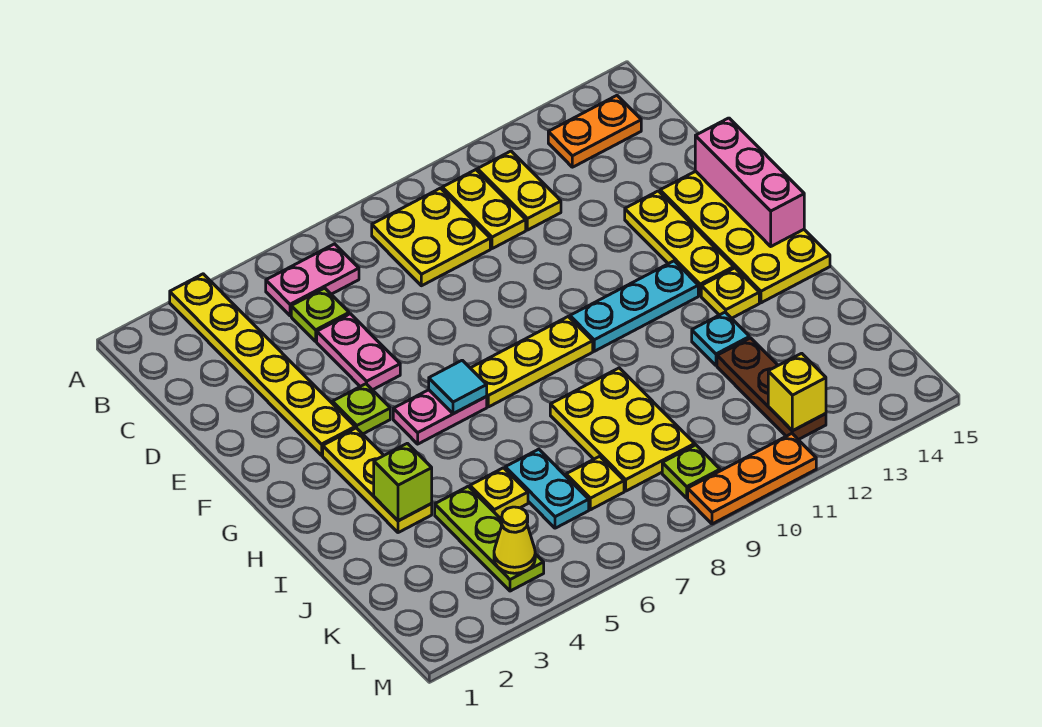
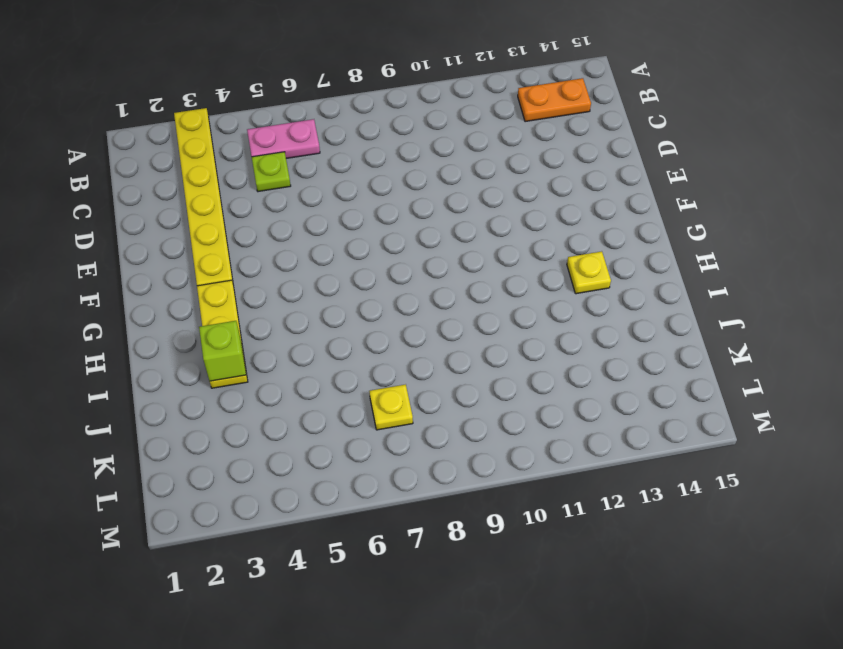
none -> yellow 2x2 plate [372,188,490,286]
none -> yellow 1x2 plate [442,170,526,249]
none -> yellow 1x2 plate [478,151,561,230]
none -> pink 1x2 plate [317,314,400,390]

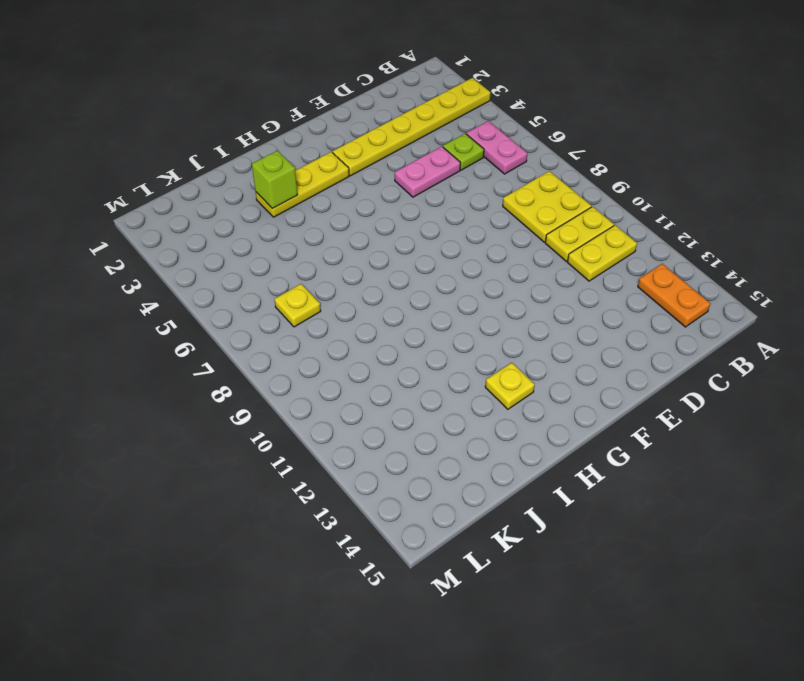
none -> yellow 1x3 plate [625,191,734,296]
none -> yellow 2x4 plate [660,171,830,303]
none -> lime 1x1 plate [333,384,390,434]
none -> pink 1x2 plate [393,390,487,444]

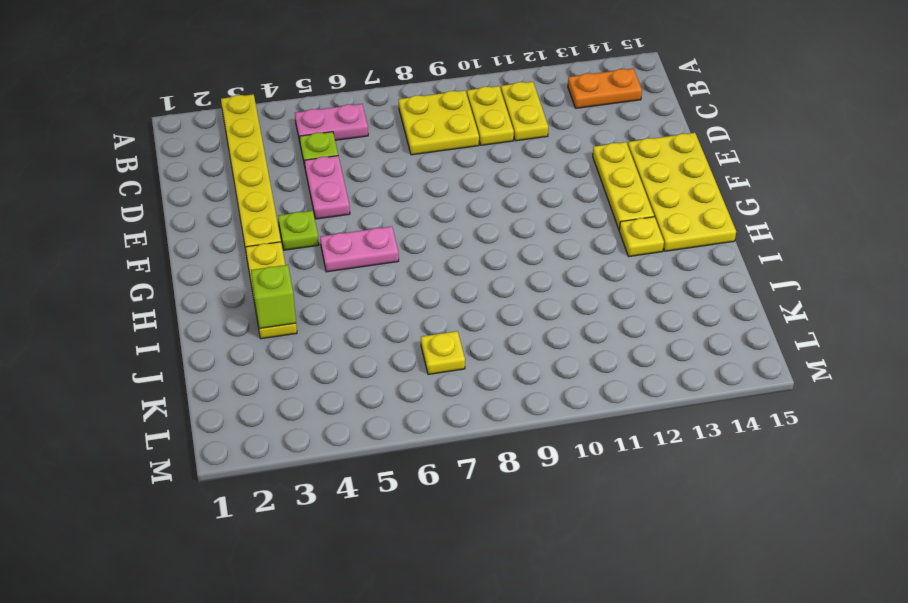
none -> yellow 1x3 plate [471,317,593,407]
none -> cyan 1x3 plate [570,261,698,351]
none -> yellow 2x3 plate [550,368,695,491]
none -> cyan 1x1 plate [692,312,749,365]

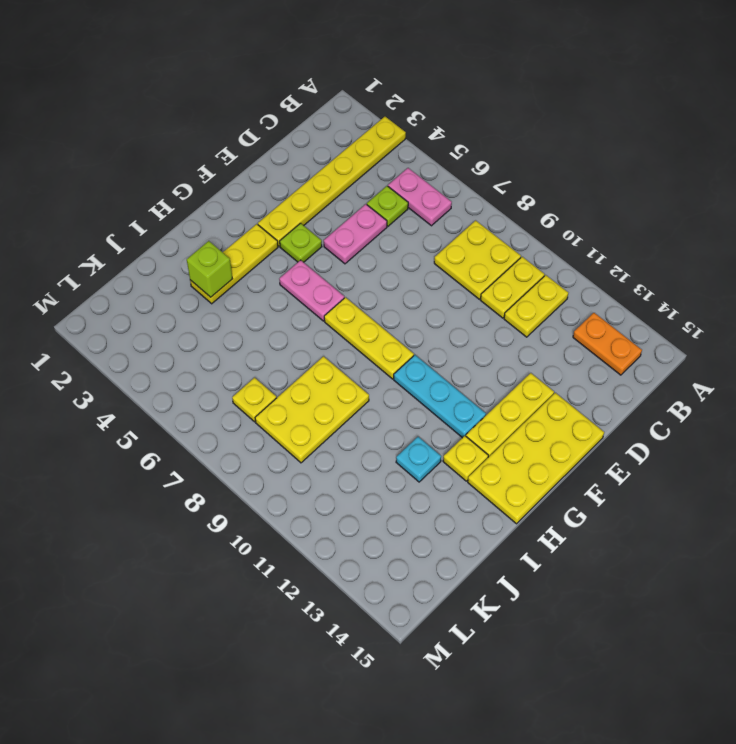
none -> lime 1x3 plate [435,486,544,591]
none -> yellow 1x1 plate [470,468,528,518]
none -> cyan 1x2 plate [505,449,589,528]
none -> brown 1x3 plate [717,338,826,440]

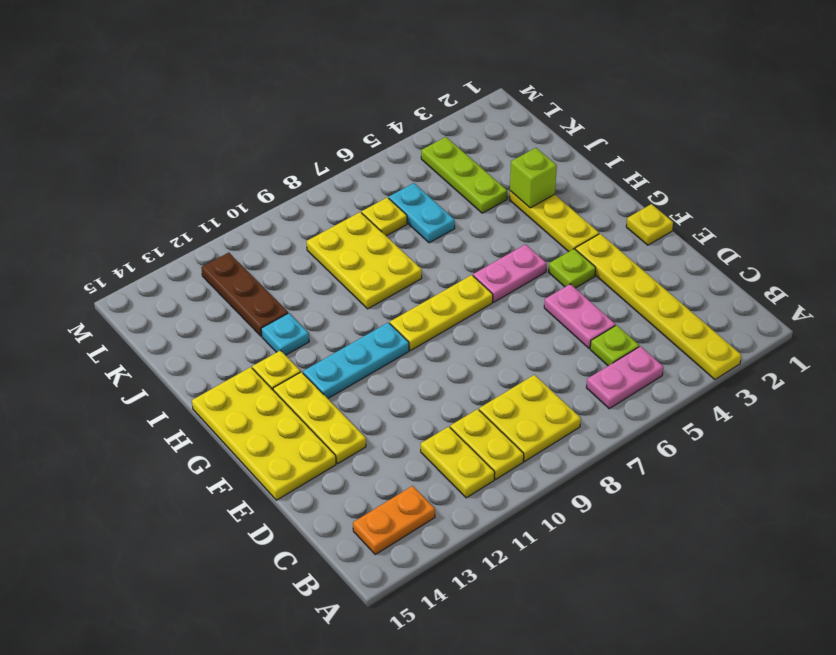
yellow 1x1 plate [626,204,673,245] -> yellow 1x1 plate moved to [470,468,528,518]
none -> lime 1x1 plate [662,445,720,498]
none -> orange 1x3 plate [688,434,816,524]
none -> pink 1x3 brick [695,118,804,246]
none -> cyan 1x1 tile [429,360,487,414]

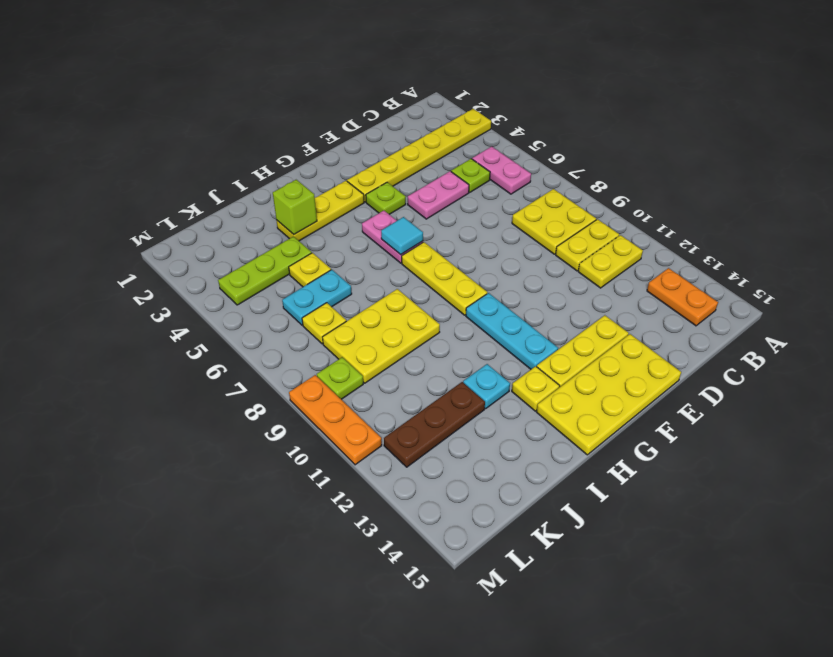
none -> pink 1x3 brick [695,118,804,246]
none -> yellow 1x1 cone [494,507,535,573]
none -> yellow 1x1 brick [768,353,826,431]

